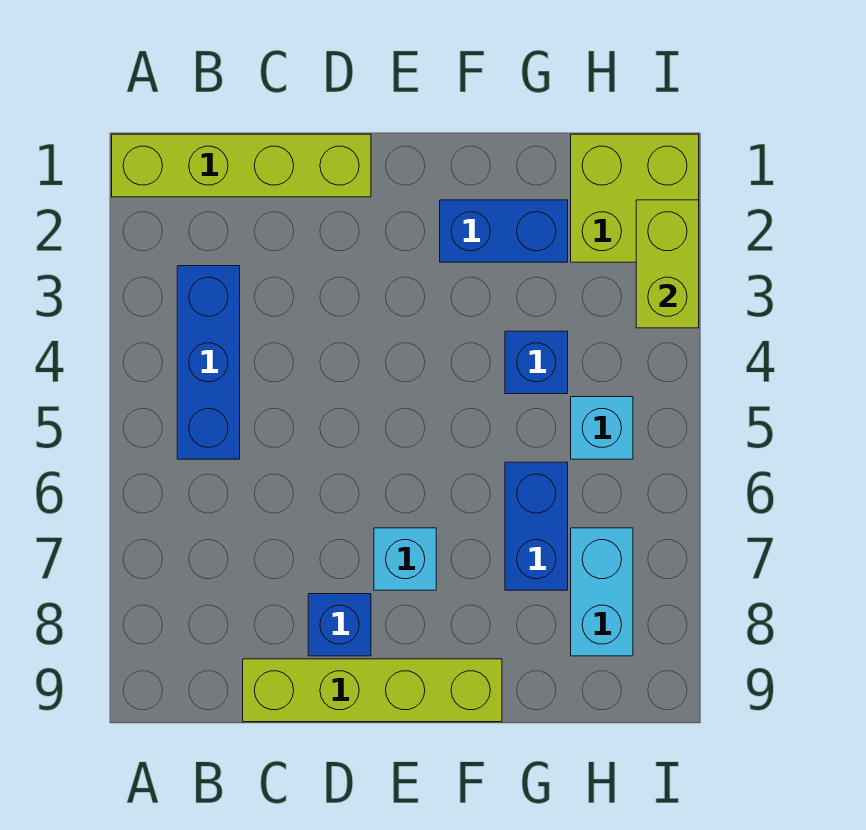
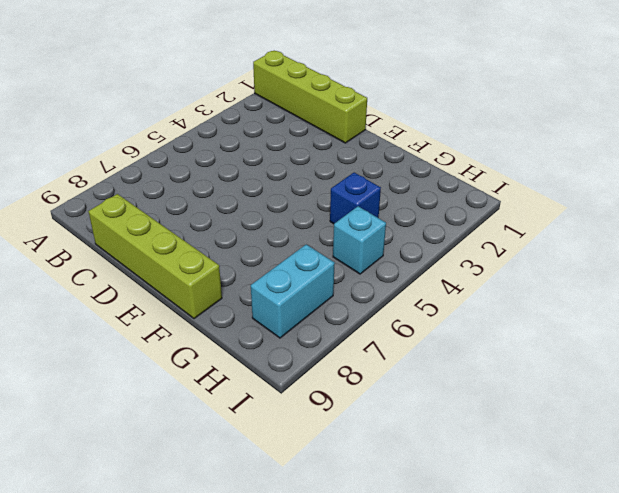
none -> blue 1x3 brick [177,266,240,459]
none -> blue 1x1 brick [308,594,371,656]
none -> cyan 1x1 brick [374,528,436,590]

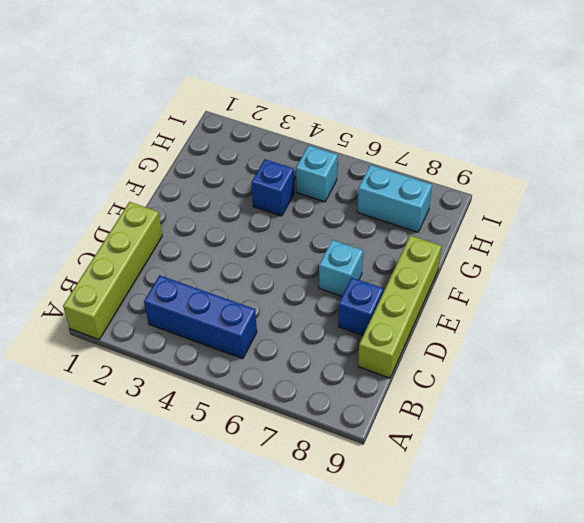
none -> blue 1x2 brick [440,200,568,262]
none -> blue 1x2 brick [505,462,568,590]
none -> lime 2x2 brick [571,134,699,262]

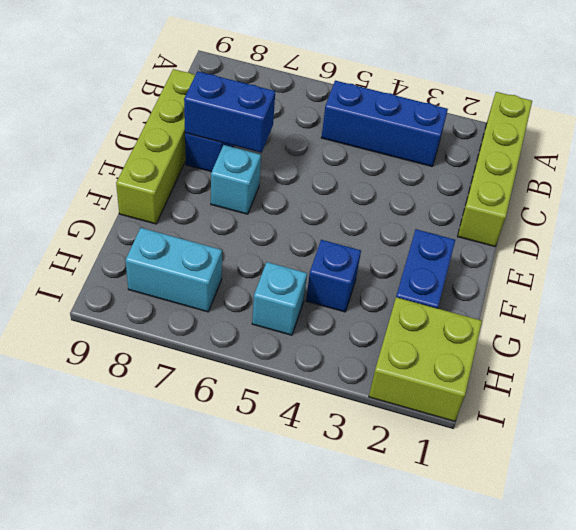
blue 1x2 brick [184,71,275,153] -> blue 1x2 brick moved to [505,462,568,590]
none -> lime 1x2 brick [636,200,699,328]

